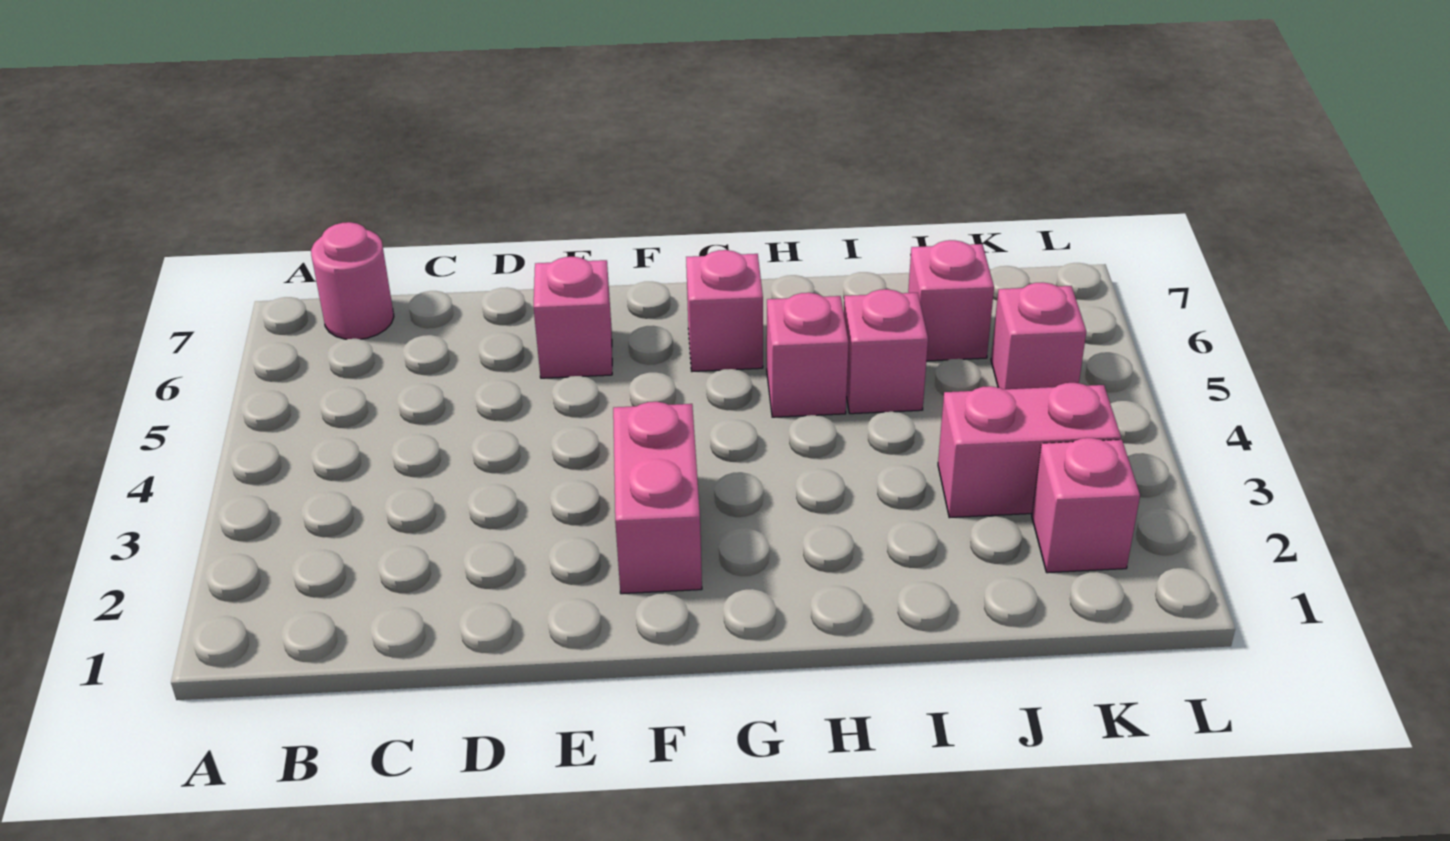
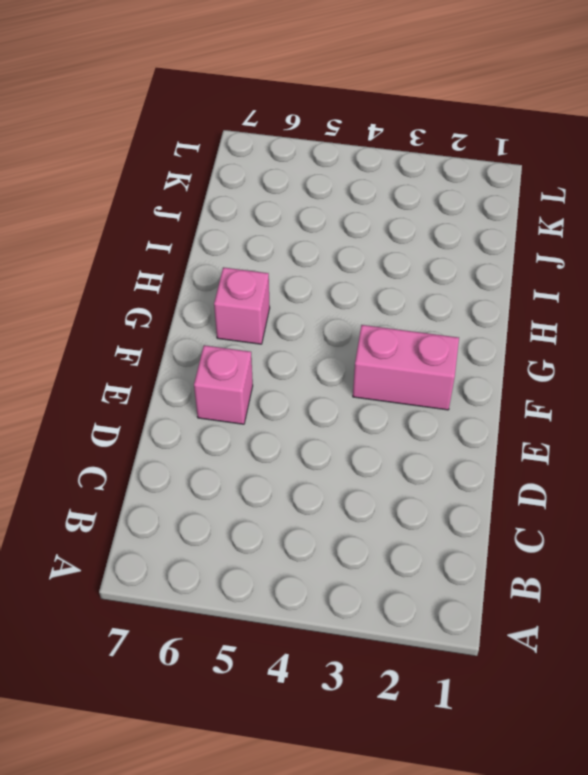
none -> pink 1x1 round brick [311,222,394,339]
none -> pink 1x1 brick [767,293,849,417]

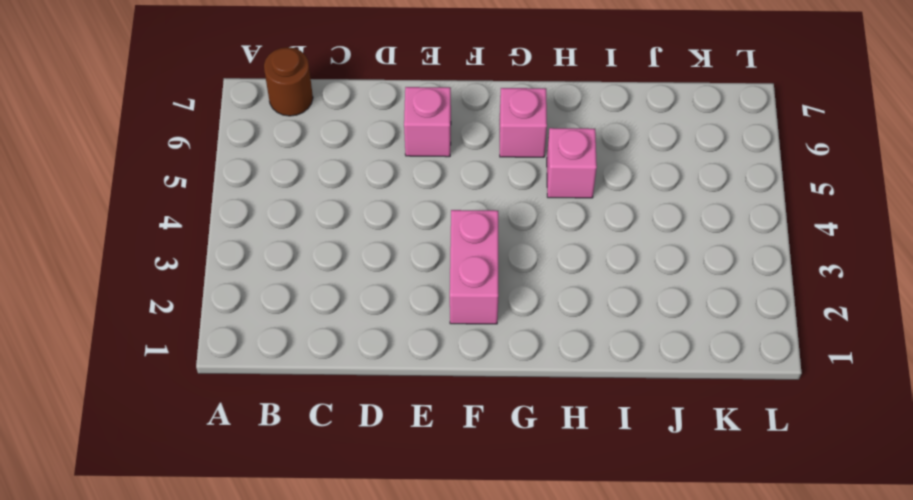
brown 1x1 round brick [264,47,313,116] -> pink 1x1 round brick [311,222,394,339]
none -> pink 1x1 brick [844,289,928,414]
none -> pink 1x2 brick [938,383,1121,518]

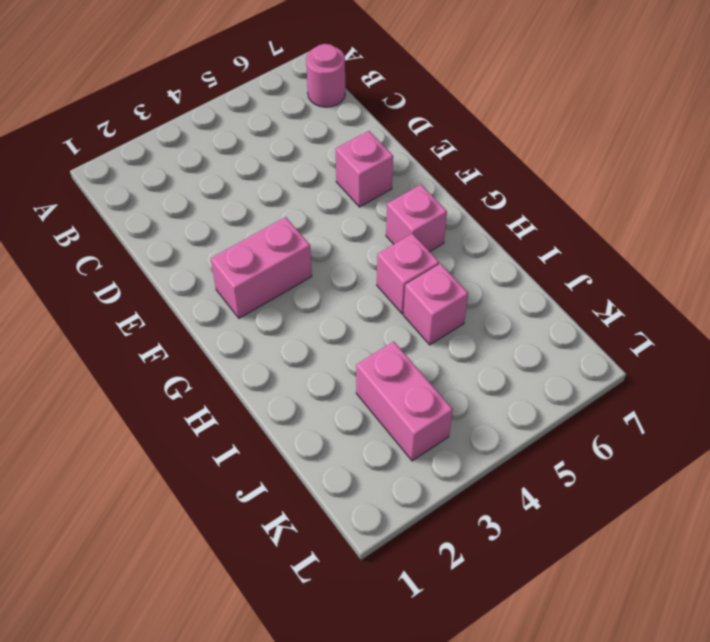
none -> pink 1x1 brick [908,240,994,361]
none -> pink 1x1 brick [1032,438,1140,573]

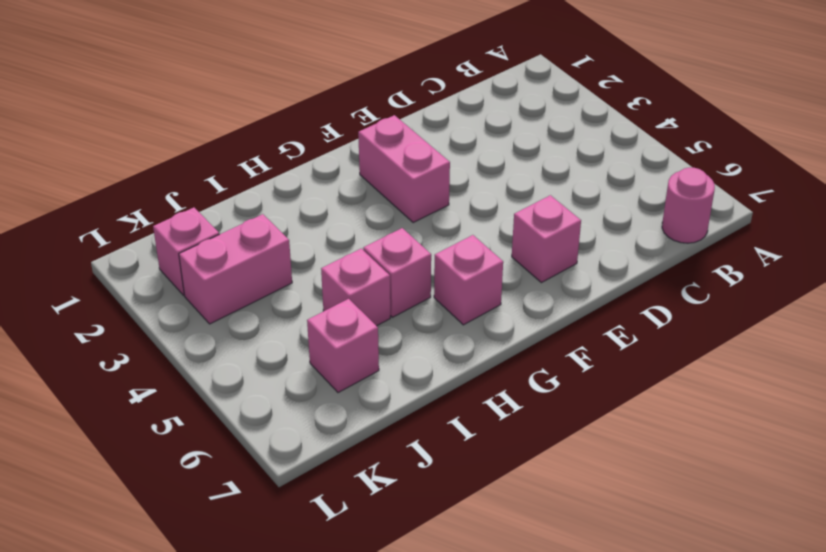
none -> pink 1x1 brick [991,283,1086,389]

